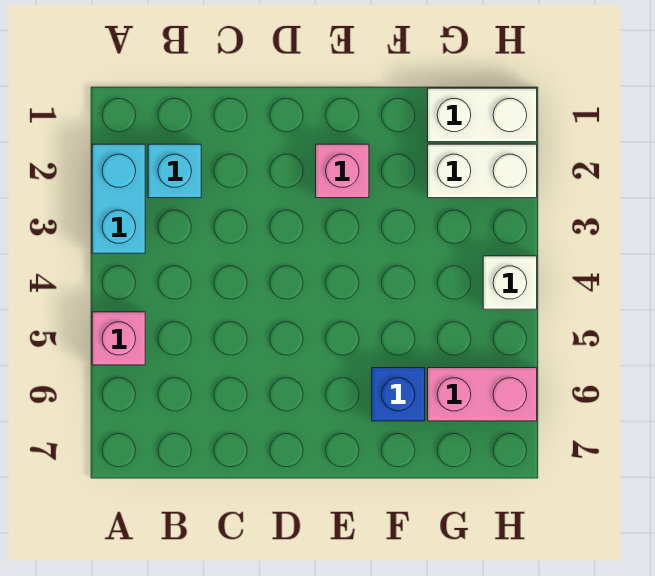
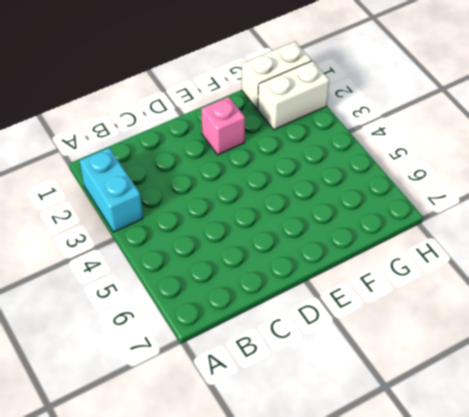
none -> pink 1x1 brick [92,312,145,365]
none -> cyan 1x1 brick [148,144,201,198]

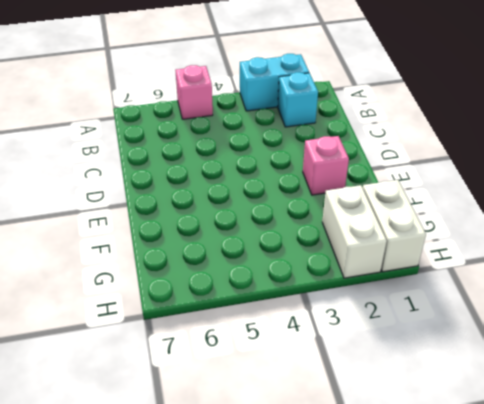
none -> blue 1x1 brick [372,368,425,421]
none -> pink 1x2 brick [428,368,537,421]

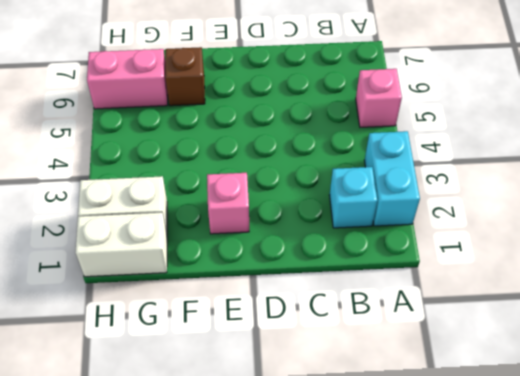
brown 1x1 brick [165,47,205,106] -> blue 1x1 brick [372,368,425,421]
none -> white 1x1 brick [483,256,537,309]

